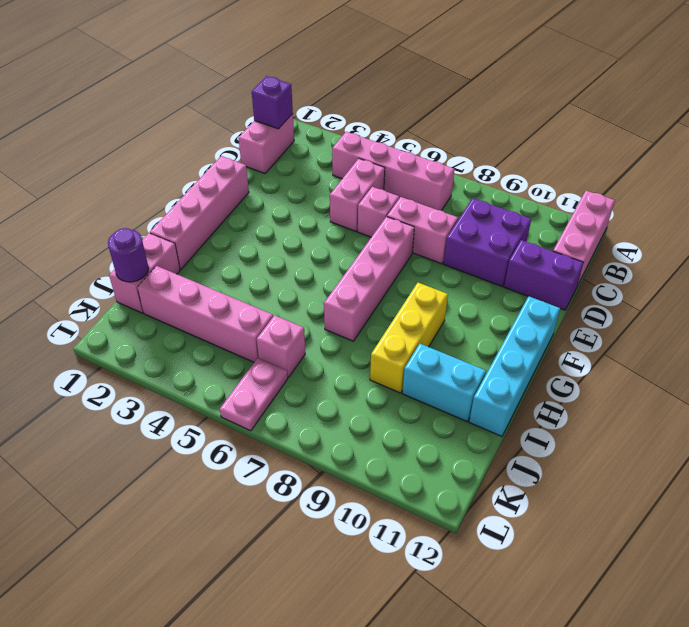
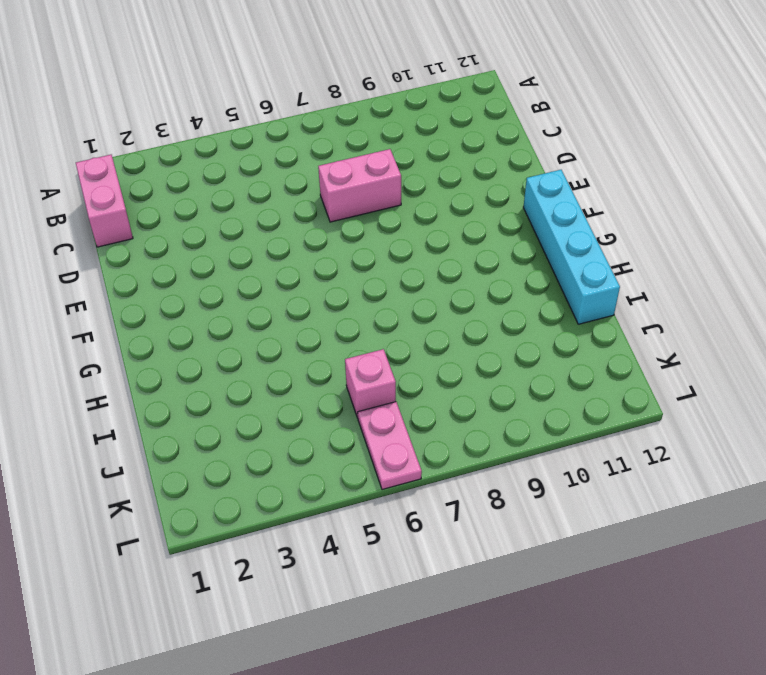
none -> pink 1x3 brick [553,191,615,286]
none -> pink 1x4 brick [332,132,454,211]
none -> pink 1x2 brick [330,159,385,231]

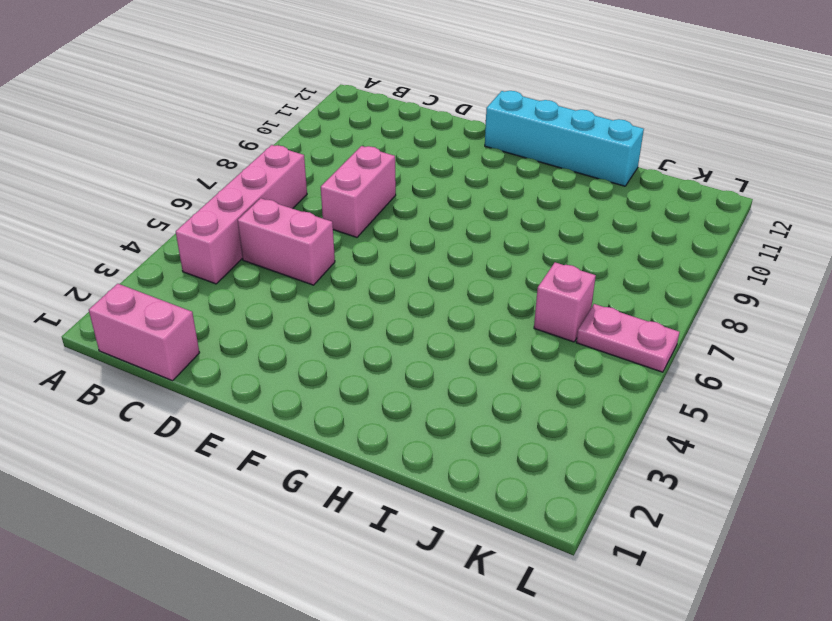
none -> pink 1x3 brick [553,191,615,286]
none -> purple 2x2 brick [444,198,531,286]
none -> pink 1x1 brick [358,187,399,237]

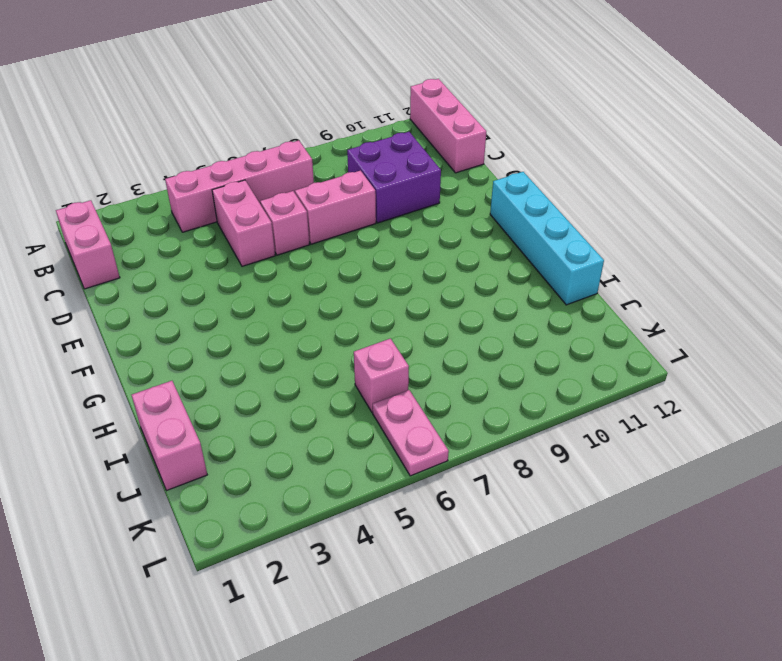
none -> purple 1x2 brick [504,240,584,310]
none -> pink 1x4 brick [150,156,249,269]
none -> pink 1x4 brick [324,217,414,341]

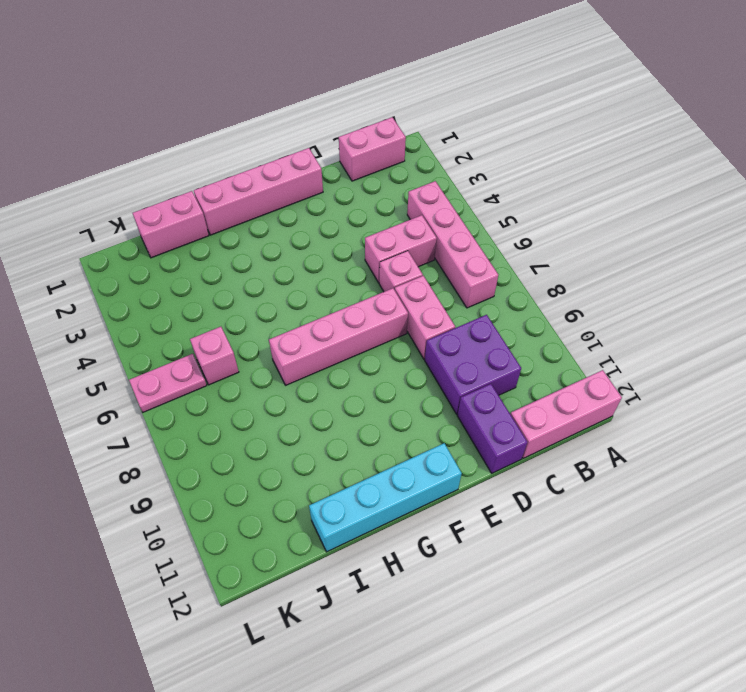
none -> yellow 1x3 brick [370,283,448,393]
none -> cyan 1x2 brick [402,344,486,422]
none -> pink 1x4 brick [137,266,273,362]

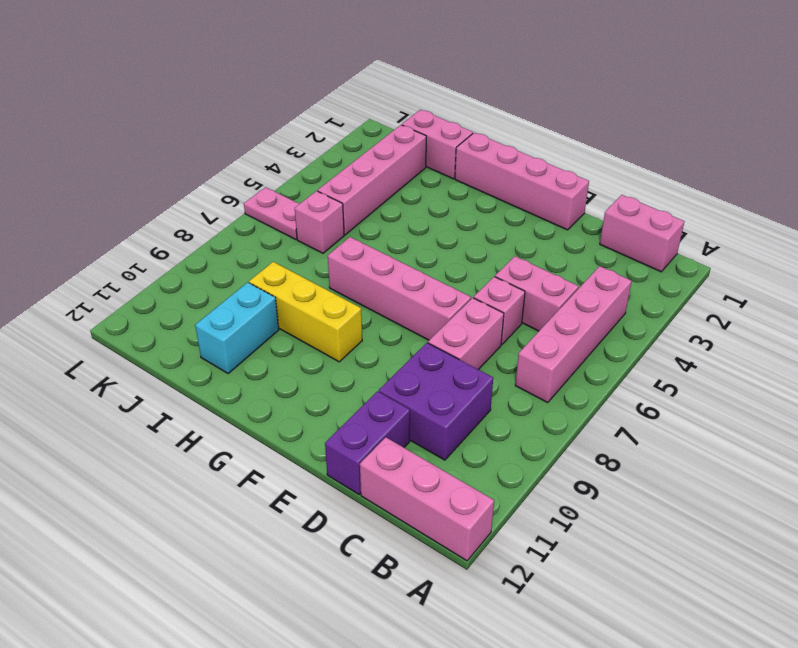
none -> cyan 1x4 brick [469,296,560,436]
none -> purple 1x1 brick [252,76,293,129]
none -> purple 1x1 round brick [108,228,149,282]

